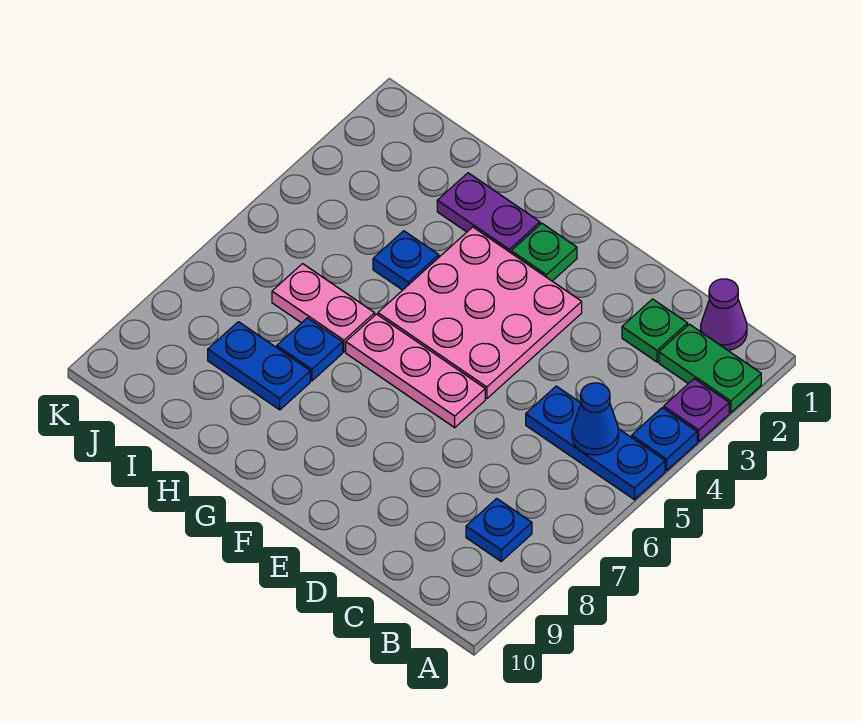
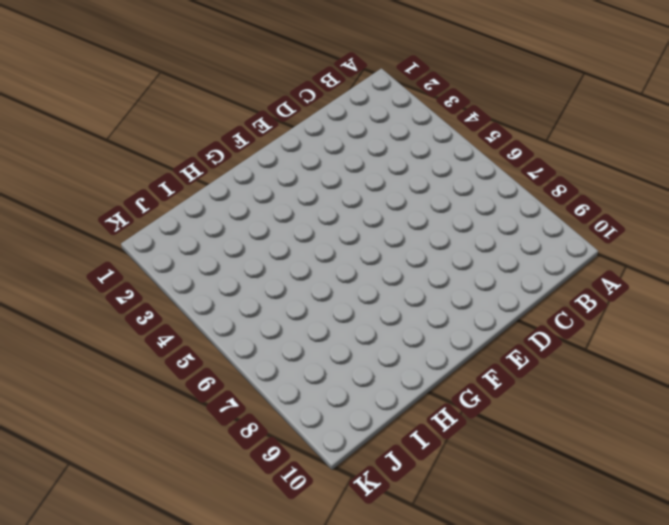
none -> green 1x2 plate [659,324,761,413]
none -> purple 1x1 plate [664,379,729,441]
none -> blue 1x1 plate [632,408,697,471]

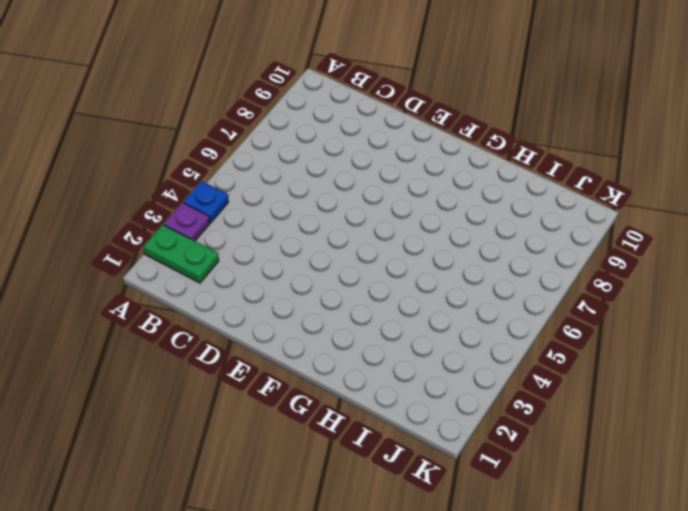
none -> blue 1x3 plate [526,386,665,500]
none -> purple 1x1 cone [701,279,747,351]
none -> blue 1x1 plate [466,499,532,561]

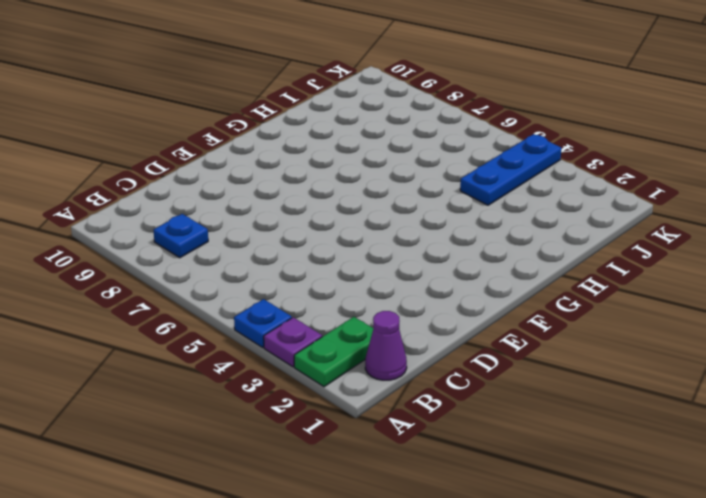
blue 1x3 plate [460,134,561,205] -> blue 1x3 plate moved to [526,386,665,500]
none -> green 1x1 plate [622,299,688,362]
none -> pink 3x3 plate [378,227,582,399]
none -> pink 1x3 plate [346,314,485,428]

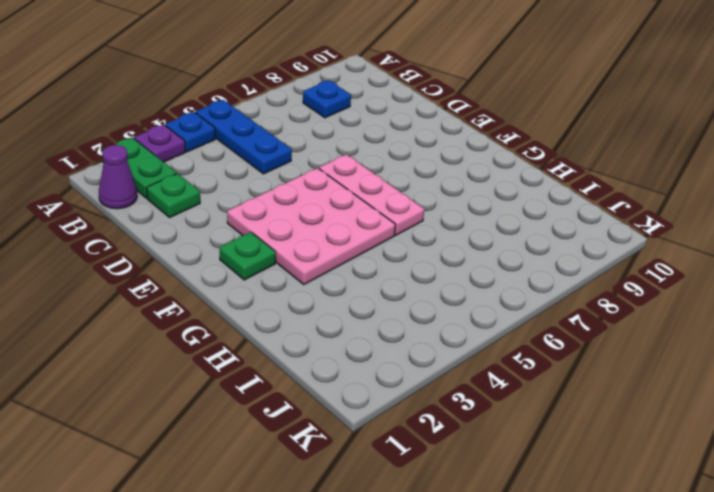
none -> purple 1x2 plate [437,173,540,253]
none -> blue 1x1 plate [373,231,439,290]
none -> pink 1x2 plate [272,264,375,352]

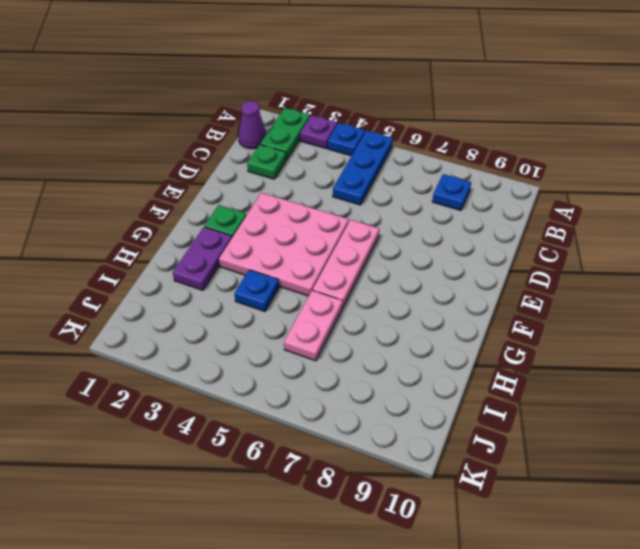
none -> blue 1x1 plate [277,318,343,381]
none -> blue 1x2 plate [208,322,310,410]
none -> blue 1x1 cone [572,383,619,455]

